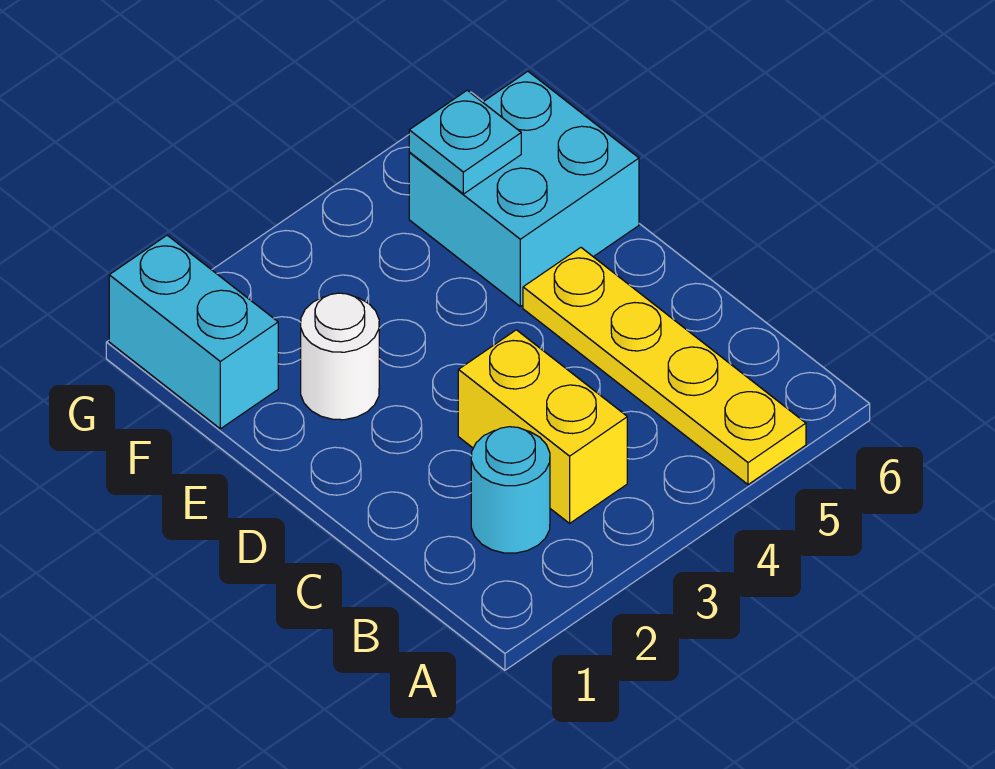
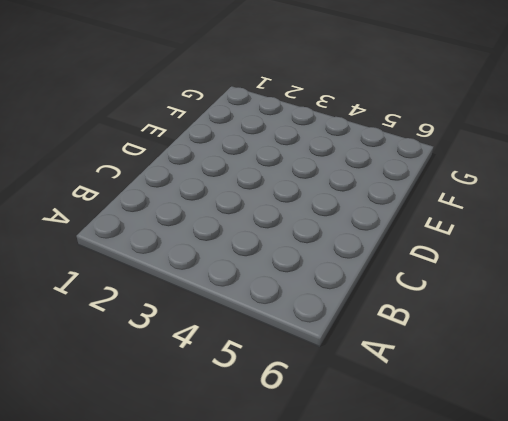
none -> yellow 1x4 plate [523,248,806,485]
none -> cyan 1x1 round brick [471,427,550,553]

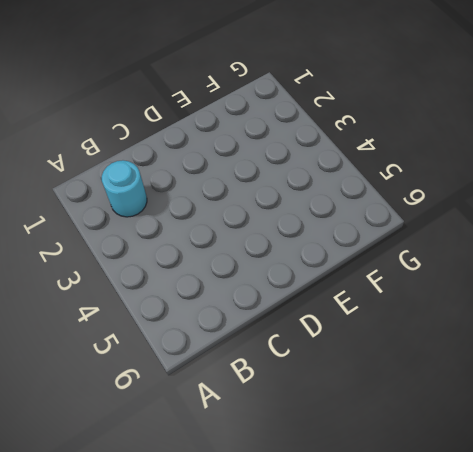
none -> yellow 1x4 plate [523,248,806,485]
none -> yellow 1x2 brick [458,330,627,523]

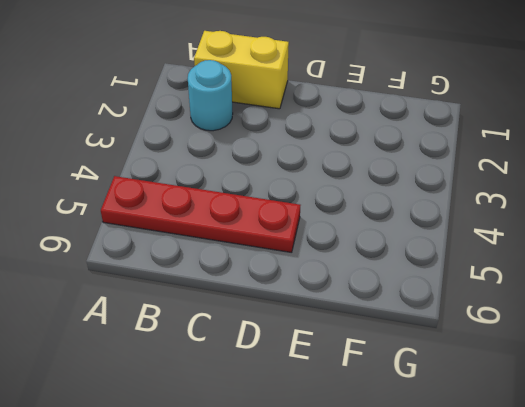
red 1x4 plate [101,176,300,253] -> yellow 1x4 plate [523,248,806,485]
yellow 1x2 brick [194,31,289,109] -> yellow 1x2 brick moved to [458,330,627,523]
none -> white 1x1 round brick [301,293,379,420]
none -> cyan 2x2 brick [409,71,639,306]

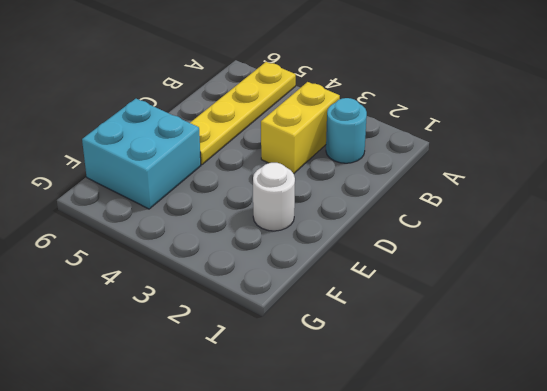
none -> cyan 1x2 brick [109,235,278,429]
none -> cyan 1x1 plate [409,90,521,194]

